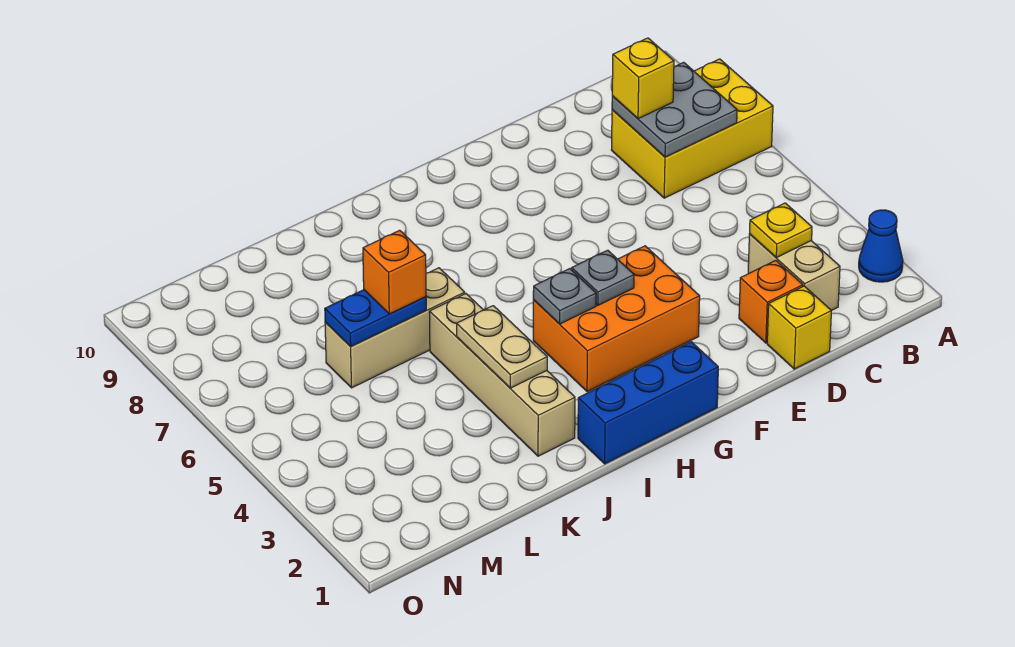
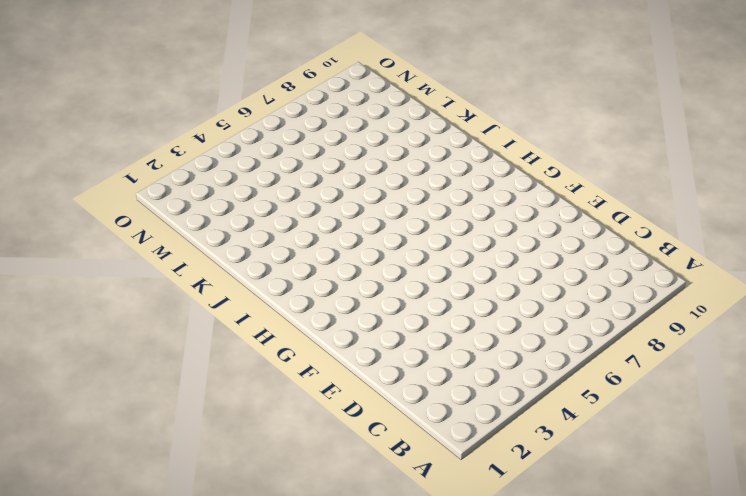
none -> blue 1x1 cone [859,210,903,282]
none -> yellow 2x3 brick [612,59,773,198]
none -> tan 1x2 brick [748,234,840,311]

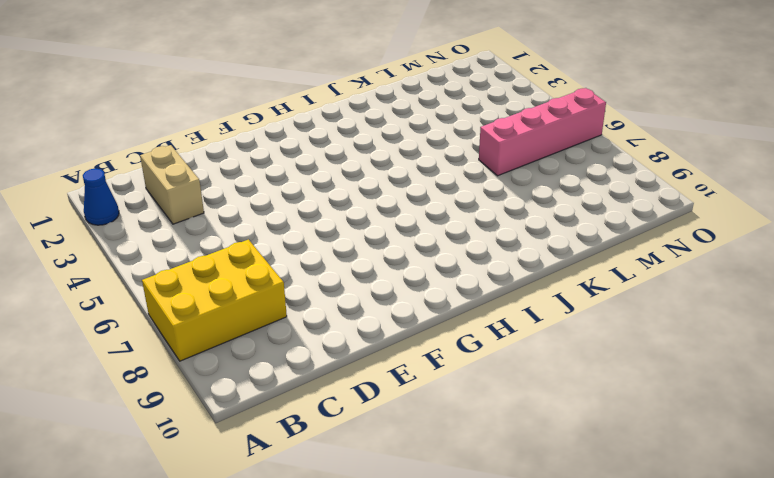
pink 1x4 brick [479,88,606,176] -> tan 1x3 brick [325,268,465,388]
none -> yellow 1x1 brick [767,286,831,369]
none -> orange 1x1 brick [739,260,803,343]
none -> orange 2x3 brick [533,246,700,392]

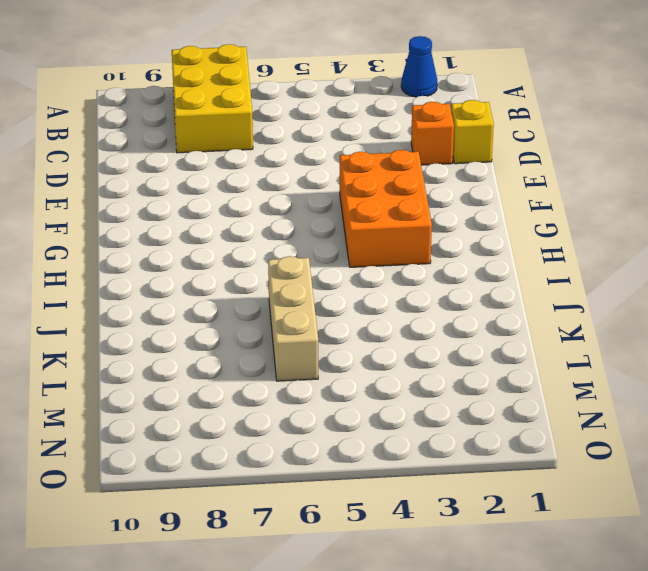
none -> tan 1x2 brick [748,234,840,311]
none -> blue 1x3 brick [578,342,718,464]
none -> tan 1x4 brick [429,294,575,456]

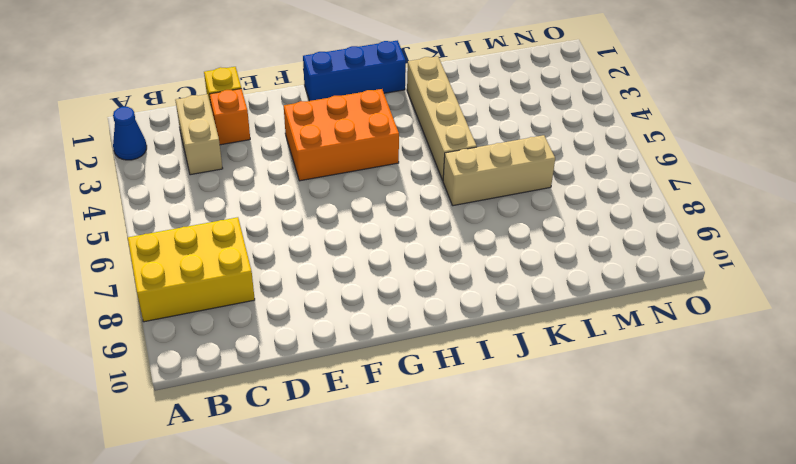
none -> grey 2x2 plate [612,62,737,157]
none -> yellow 1x1 plate [750,203,812,257]
none -> grey 1x1 plate [572,250,634,305]

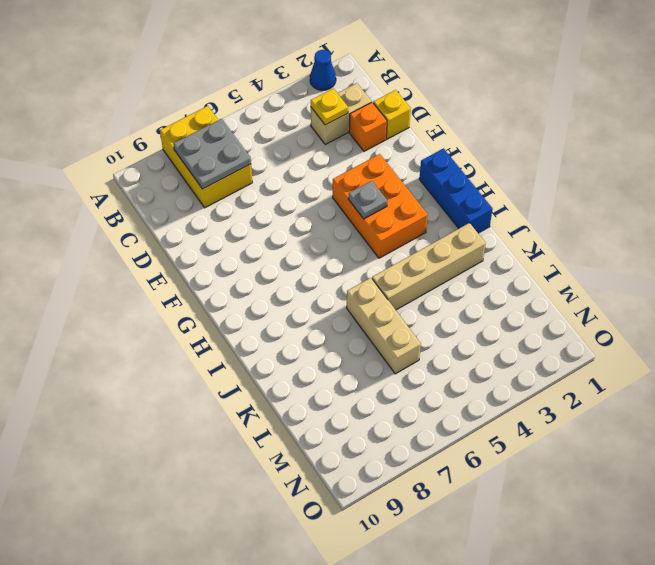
none -> grey 1x1 plate [533,269,596,324]
none -> tan 1x2 plate [457,306,547,388]
none -> blue 1x2 plate [325,290,426,347]

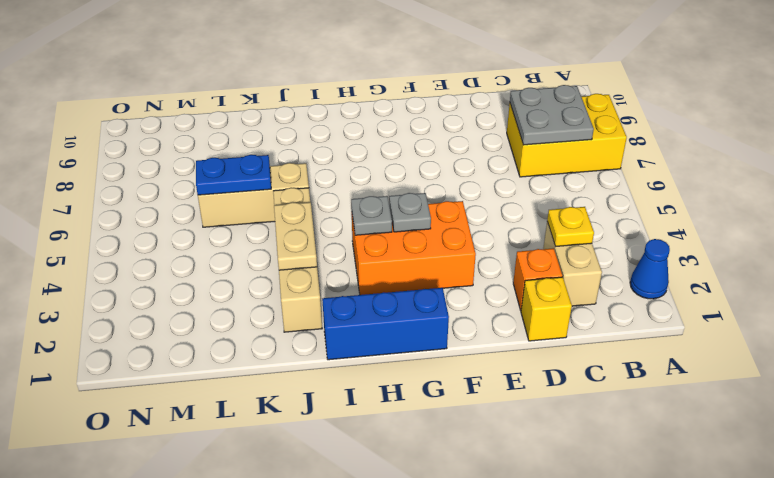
none -> yellow 1x1 brick [612,38,674,119]
none -> orange 1x1 brick [363,230,426,314]

